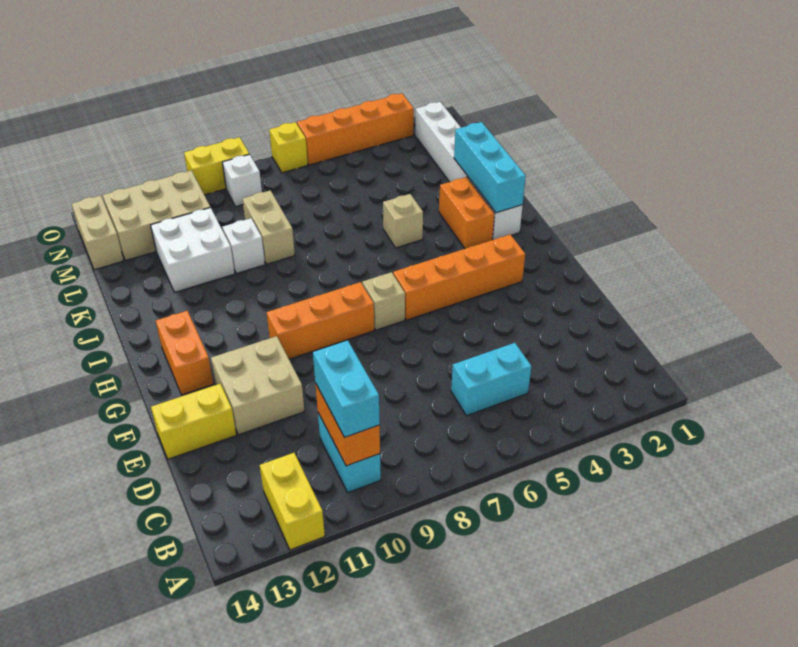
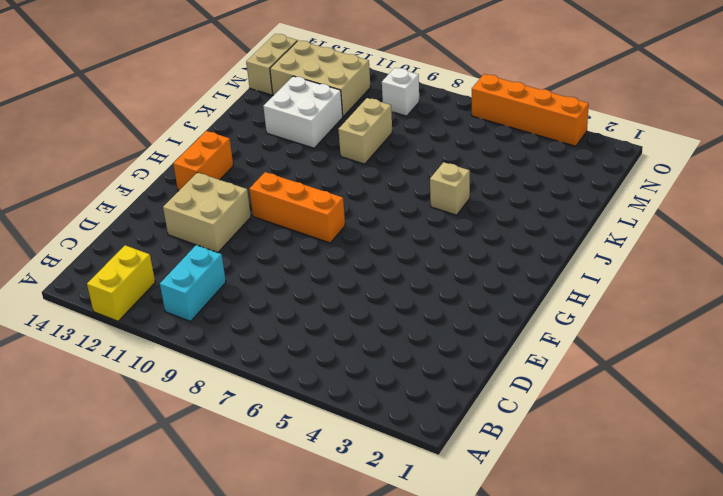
none -> cyan 1x2 brick [451,343,531,416]
none -> yellow 1x2 brick [151,384,236,459]
none -> orange 1x4 brick [393,235,525,320]

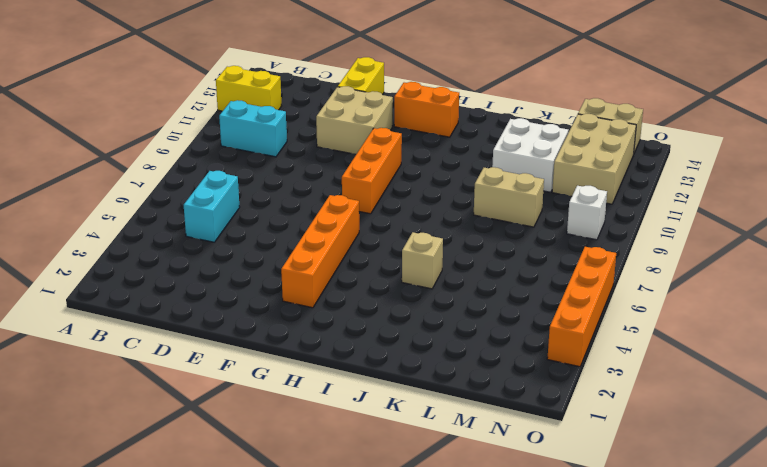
none -> tan 1x1 brick [362,272,405,330]
none -> white 1x6 brick [415,102,523,240]
none -> orange 1x2 brick [439,177,494,249]

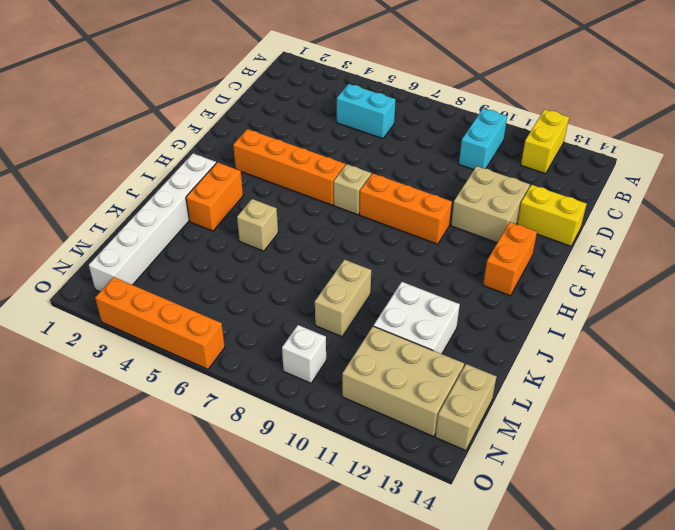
none -> white 1x1 brick [222,218,265,273]
none -> yellow 1x1 brick [269,122,308,173]
none -> yellow 1x2 brick [184,137,249,195]

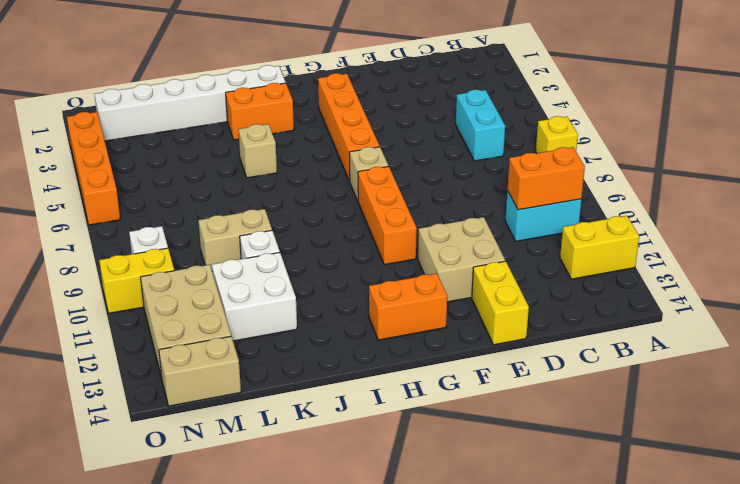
yellow 1x1 brick [536,116,578,153] -> yellow 1x1 brick moved to [269,122,308,173]
yellow 1x2 brick [99,248,174,313] -> yellow 1x2 brick turned to [184,137,249,195]
none -> cyan 1x3 brick [454,122,526,213]
none -> cyan 1x2 brick [313,340,380,437]

